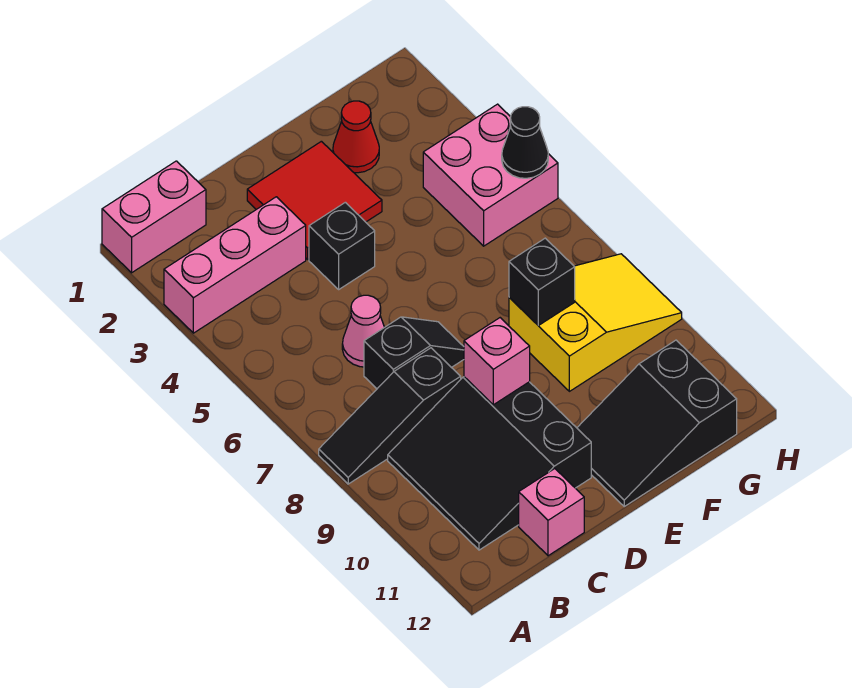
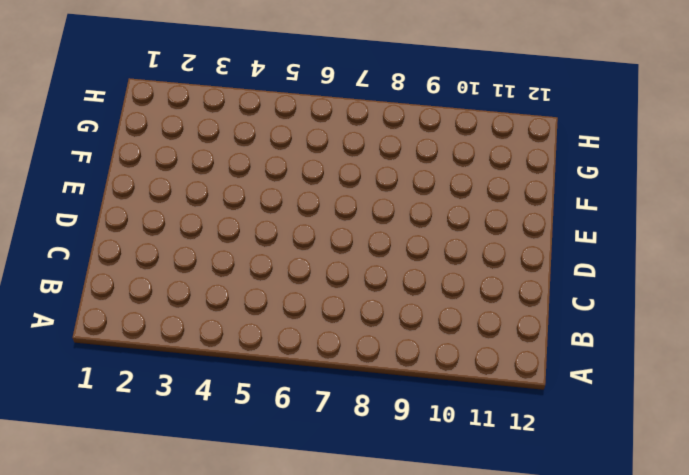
none -> pink 1x2 brick [102,161,206,273]
none -> pink 1x3 brick [164,197,306,333]
none -> black 1x3 slope [319,348,461,484]

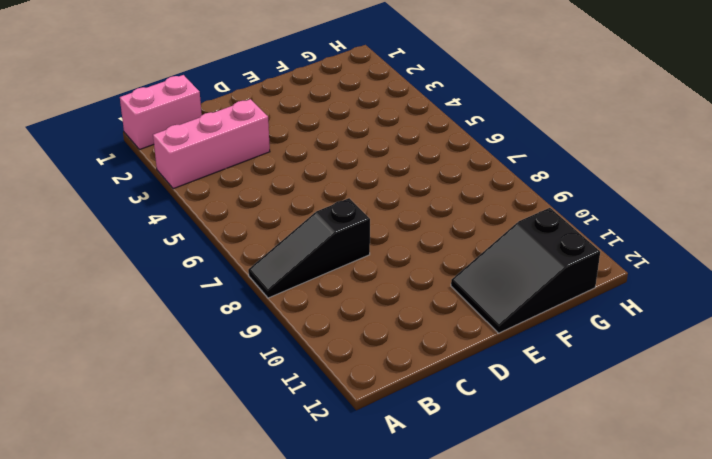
none -> black 3x3 slope [388,377,591,550]
none -> pink 1x1 cone [342,295,384,367]
none -> black 1x2 slope [364,317,464,389]

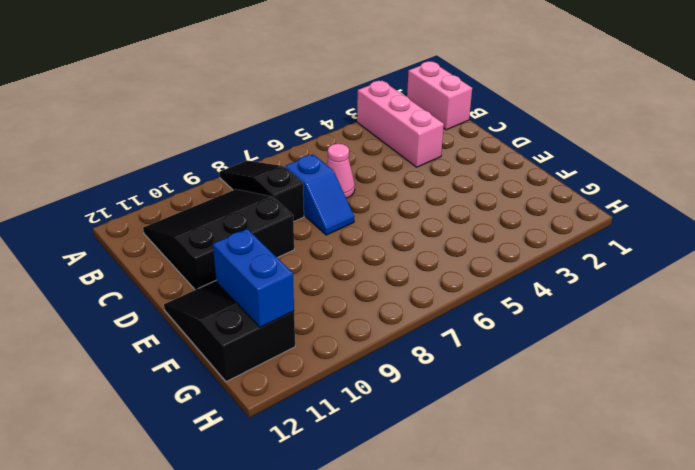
blue 1x2 slope [285,154,354,235] -> black 1x2 slope [364,317,464,389]
blue 1x2 brick [213,229,294,327] -> none
none -> pink 1x1 brick [519,469,584,556]
none -> red 2x2 tile [247,141,382,259]
none -> black 1x1 brick [309,202,375,289]

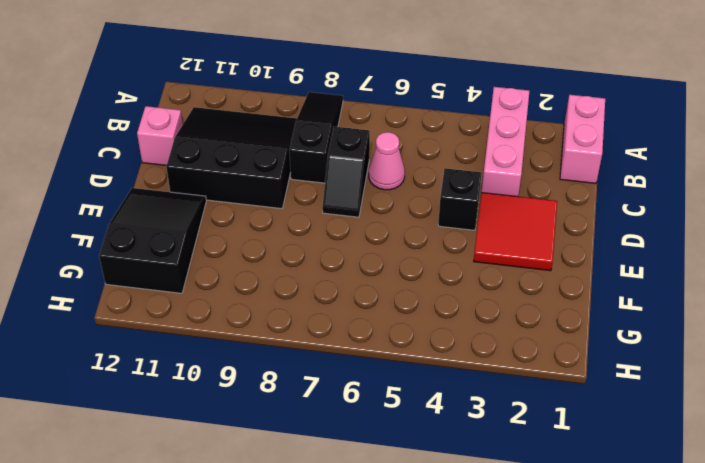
none -> red 1x1 cone [333,101,379,173]
none -> yellow 2x3 slope [509,254,682,391]
none -> pink 2x2 brick [423,104,558,246]

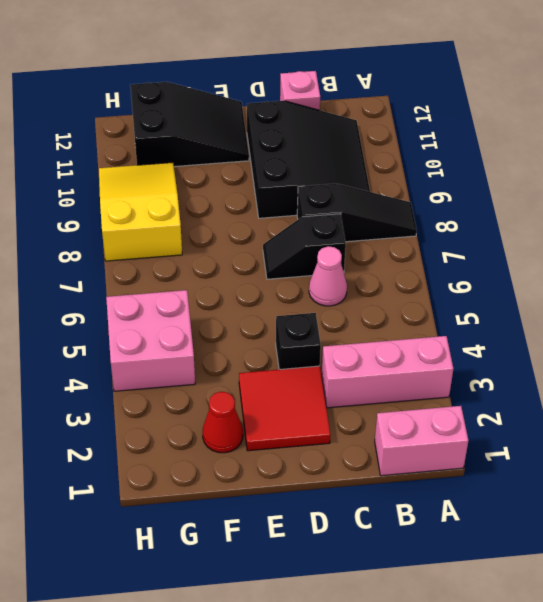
yellow 2x3 slope [99,162,182,261] -> yellow 2x3 slope turned to [509,254,682,391]
none -> pink 1x1 brick [464,318,530,405]
none -> black 1x1 brick [509,238,575,325]
none -> black 1x1 cone [502,107,548,178]

